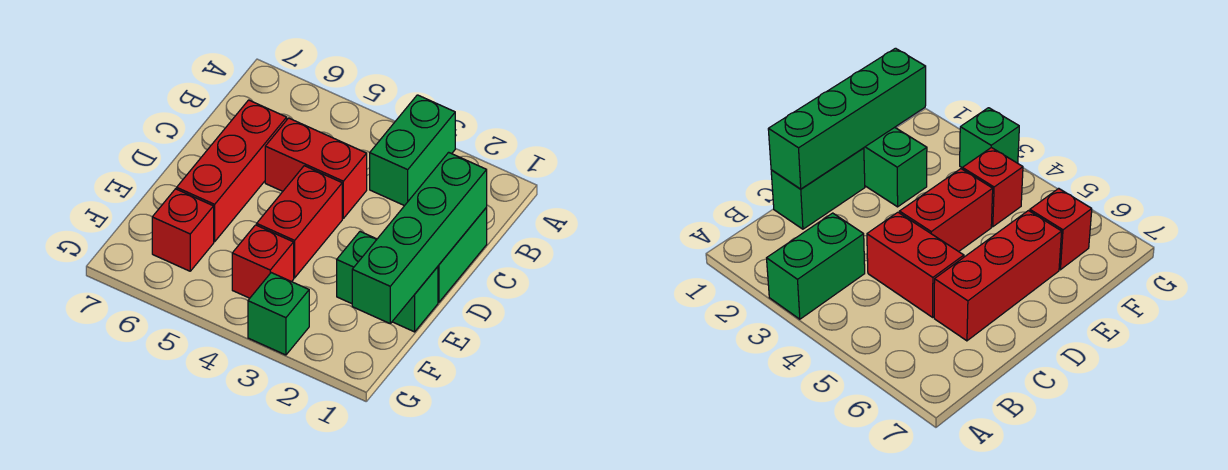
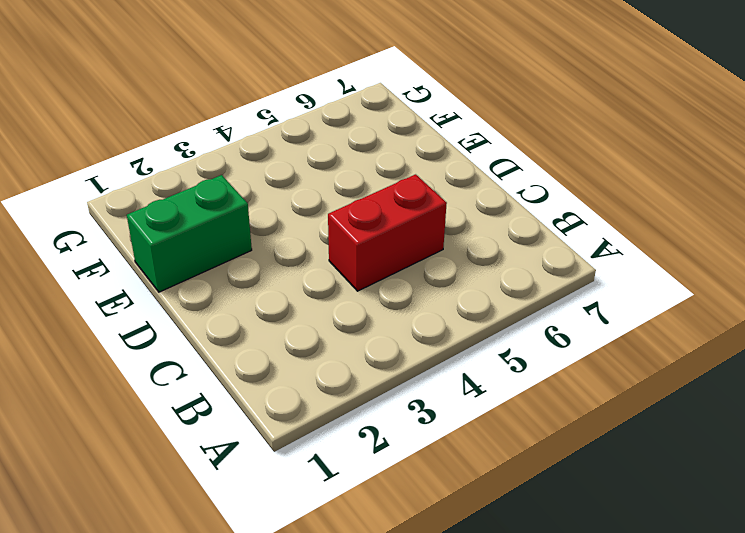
none -> green 1x2 brick [370,95,455,206]
none -> green 1x2 brick [438,208,487,302]

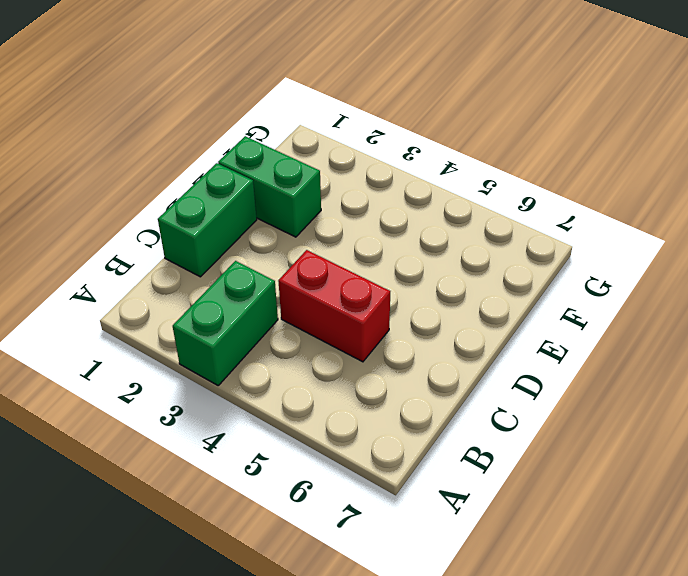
none -> red 1x3 brick [177,100,287,242]
none -> red 1x2 brick [257,166,342,278]

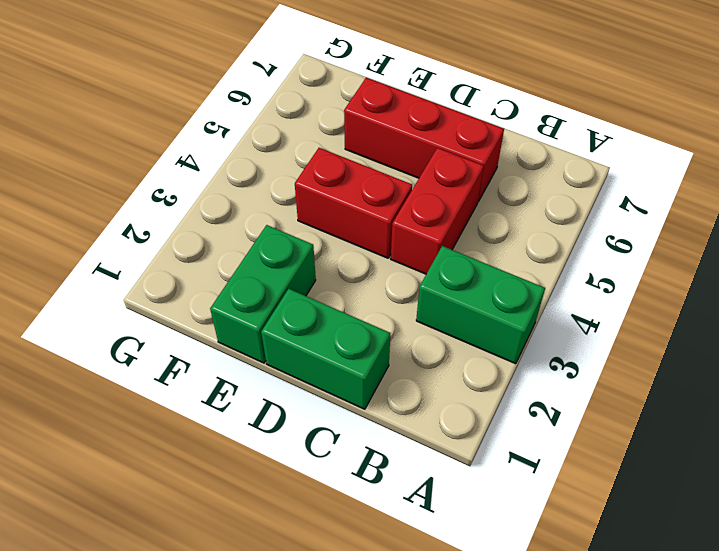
none -> red 1x1 brick [232,225,294,298]
none -> red 1x1 brick [152,189,214,271]

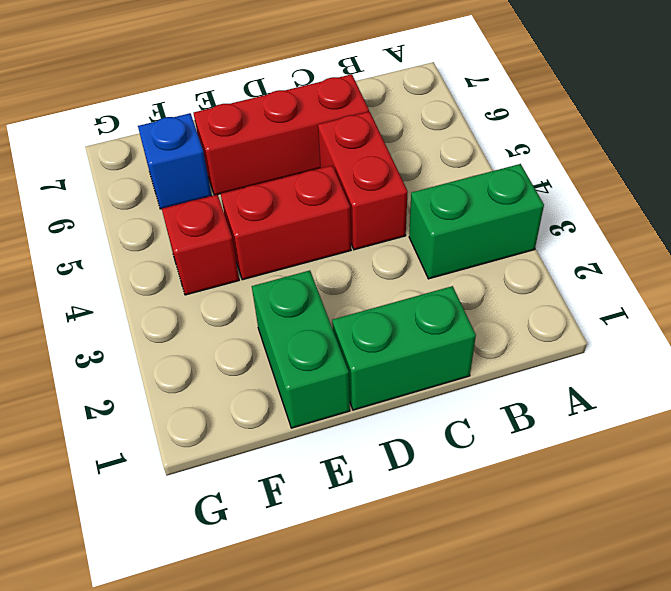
blue 1x1 brick [138,113,212,209] -> red 1x1 brick [152,189,214,271]
none -> green 1x1 brick [248,273,309,355]
none -> green 1x4 brick [352,152,487,324]

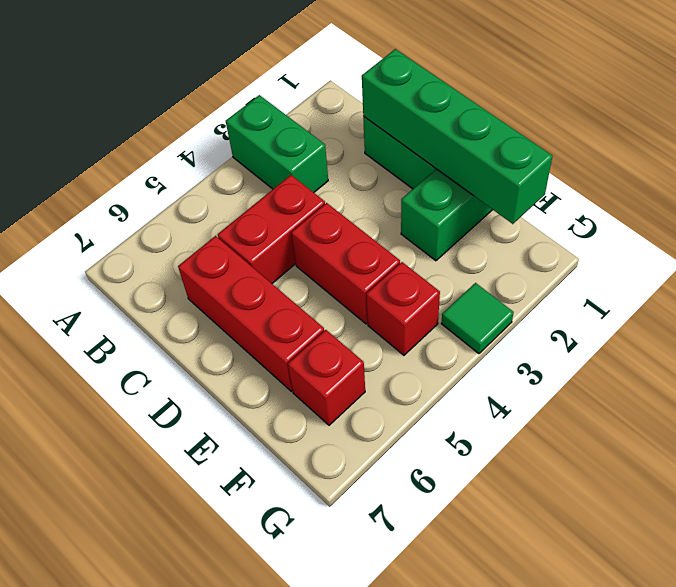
green 1x1 tile [441,283,514,354] -> green 1x1 brick [248,273,309,355]

